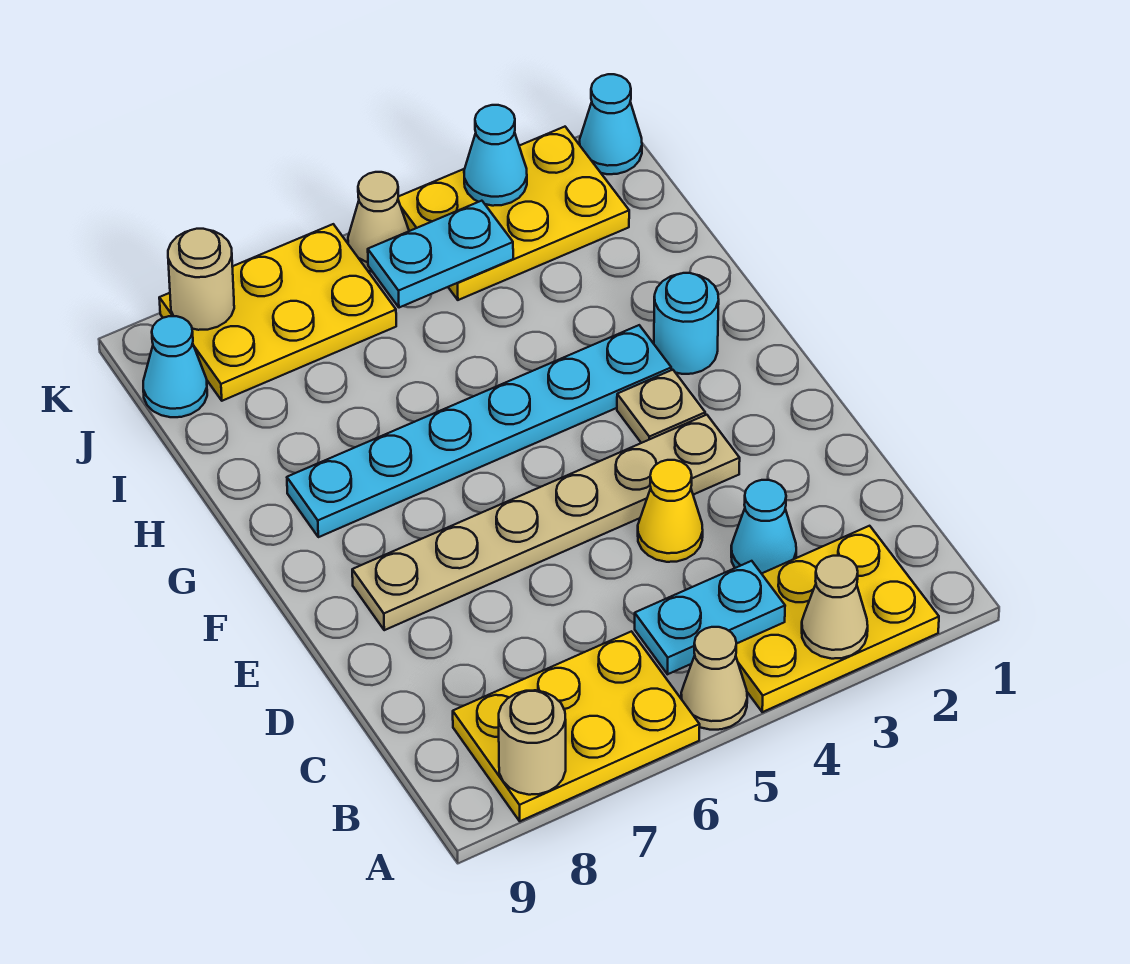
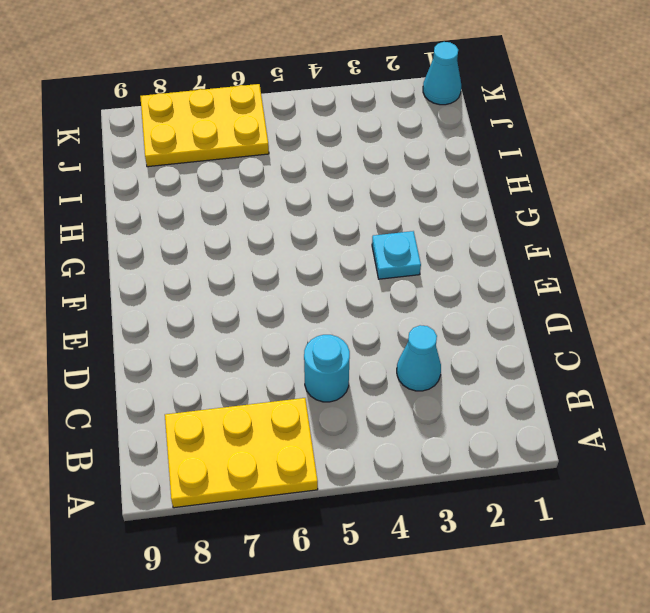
cyan 1x1 round brick [304,335,350,402] -> cyan 1x1 round brick moved to [654,273,719,374]
cyan 1x1 plate [372,231,421,279] -> tan 1x1 plate [617,370,705,443]
none -> yellow 2x3 plate [736,526,939,712]
none -> tan 1x1 cone [681,627,747,730]
none -> yellow 1x1 cone [638,460,703,562]

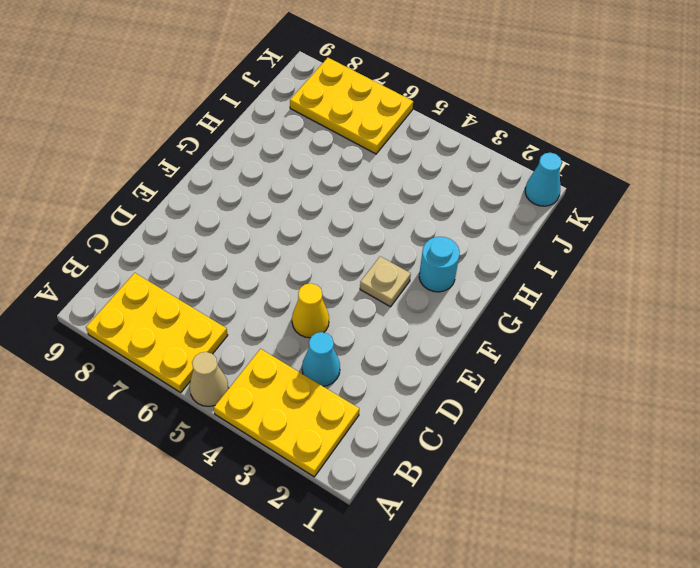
none -> tan 1x6 plate [352,415,740,630]
none -> cyan 1x6 plate [287,325,671,537]
none -> yellow 2x3 plate [398,127,629,300]

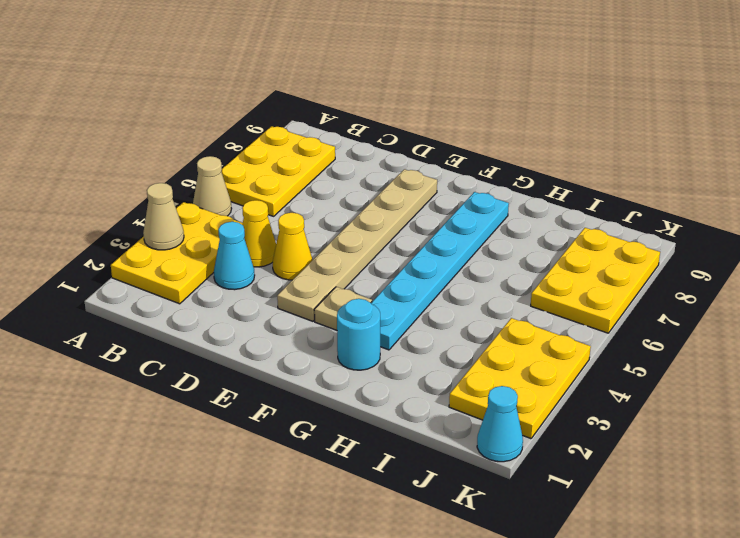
yellow 1x1 cone [242,200,276,267] -> none
none -> cyan 1x1 cone [143,316,207,417]
none -> tan 1x1 cone [348,172,409,272]
none -> tan 1x1 round brick [499,690,566,795]

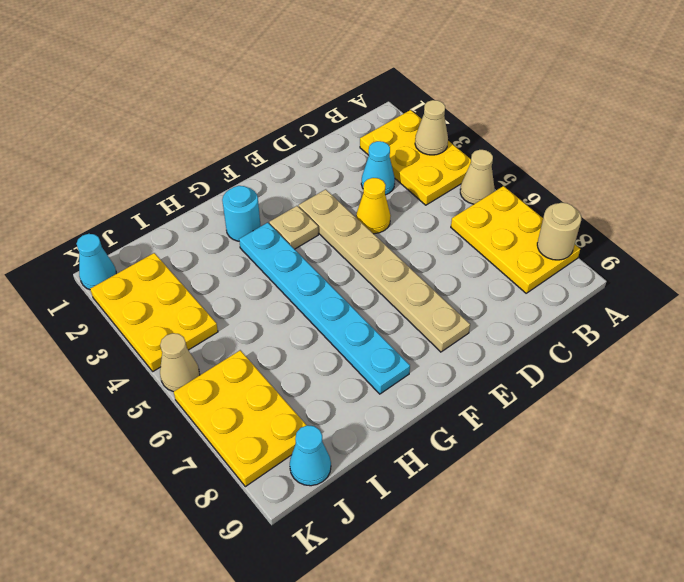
none -> cyan 1x2 plate [635,561,785,674]
none -> cyan 1x2 plate [368,201,513,308]
none -> cyan 1x1 cone [464,105,527,206]

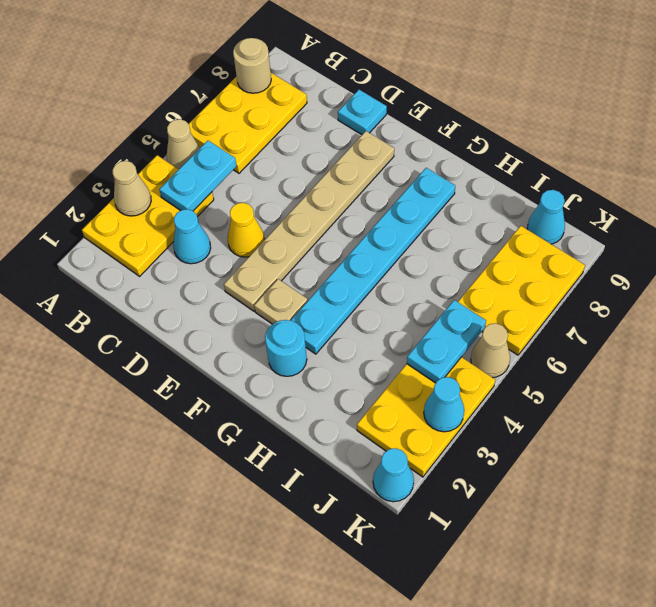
cyan 1x1 plate [338,90,387,135] -> none
none -> tan 1x1 round brick [168,229,234,330]

